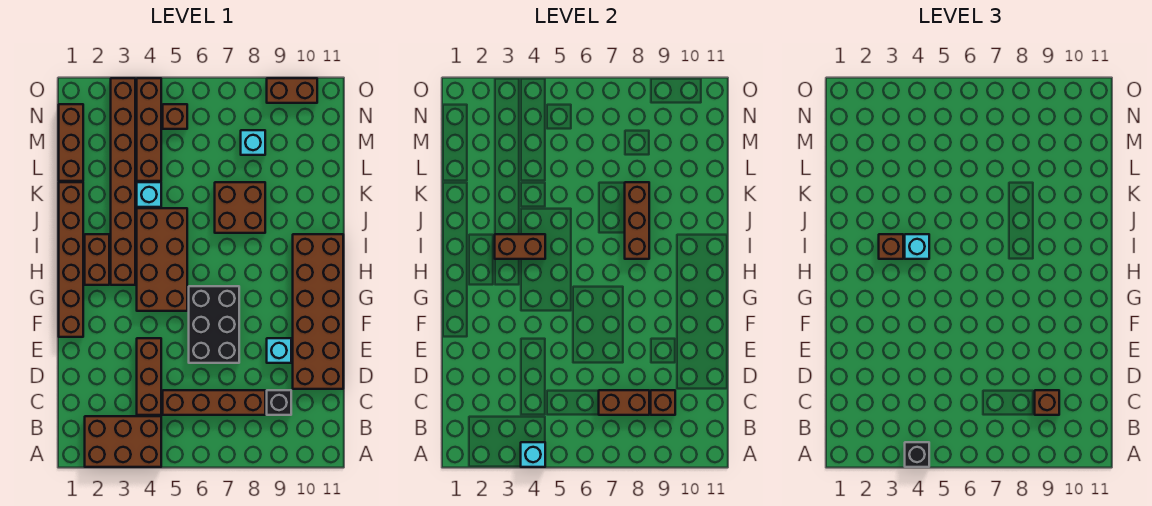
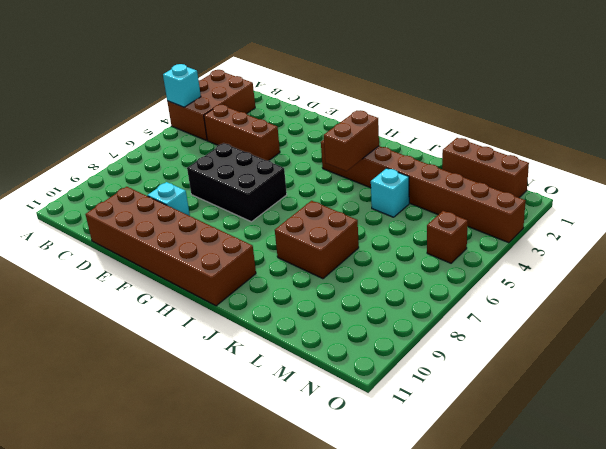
none -> brown 1x4 brick [163,390,265,415]
none -> black 1x1 brick [267,390,291,415]
none -> brown 1x6 brick [59,182,83,337]

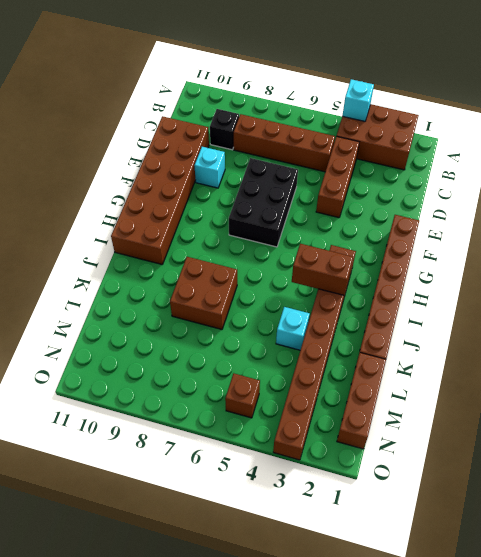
none -> brown 2x4 brick [137,208,187,311]
none -> brown 1x2 brick [85,234,109,285]
none -> brown 1x4 brick [137,78,161,181]

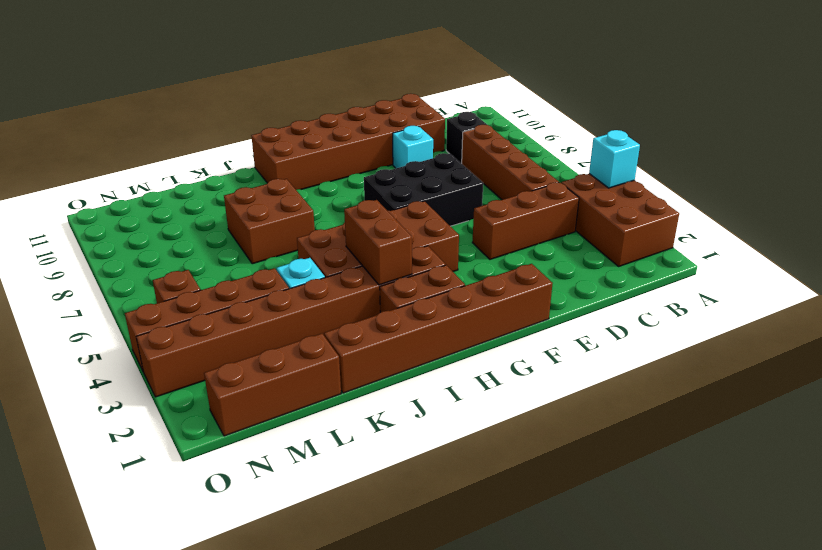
none -> cyan 1x1 brick [241,130,265,155]
none -> brown 1x2 brick [267,78,317,103]
none -> brown 1x2 brick [599,390,649,415]

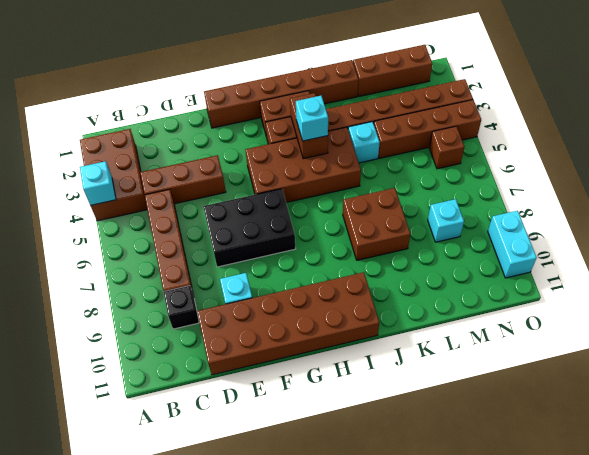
cyan 1x2 brick [488,211,537,278] -> brown 1x2 brick [267,78,317,103]
none -> brown 1x2 brick [599,390,649,415]
none -> brown 1x1 brick [651,390,675,415]
none -> brown 1x3 brick [625,182,649,259]

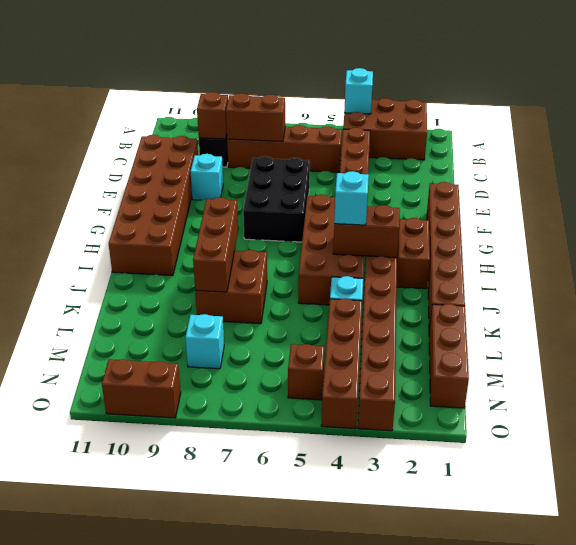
none -> black 1x1 brick [905,442,929,467]
none -> brown 1x1 brick [1035,390,1059,415]
none -> brown 1x1 brick [879,234,903,259]

